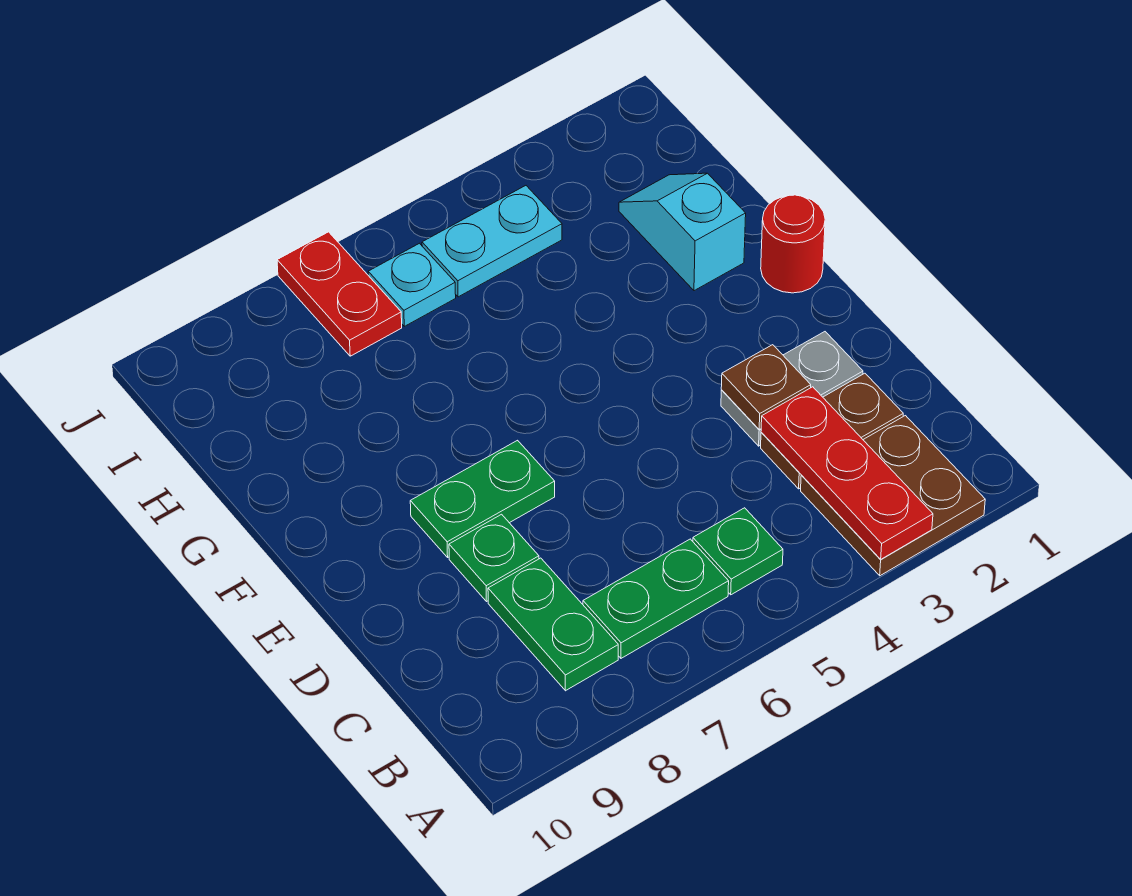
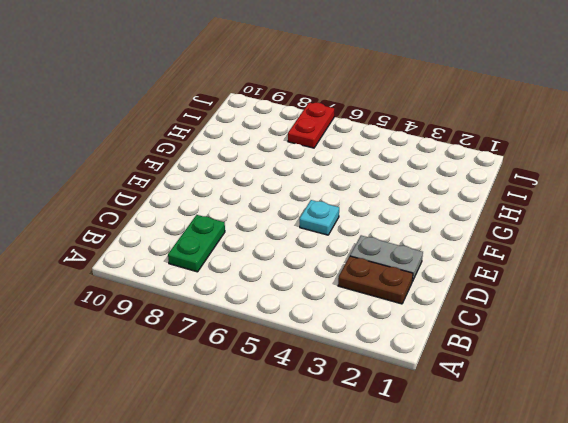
cyan 1x1 plate [300,200,339,235] -> cyan 1x1 plate moved to [368,243,456,326]
none -> brown 2x2 plate [801,416,985,576]
none -> green 1x1 plate [693,508,783,595]
none -> green 1x2 plate [583,539,729,658]

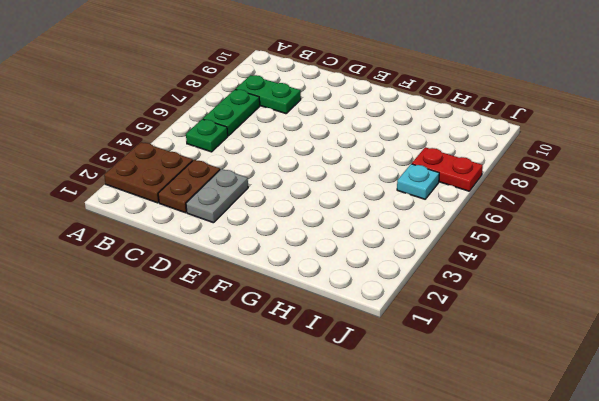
none -> green 1x1 plate [449,514,539,602]
none -> green 1x2 plate [410,440,555,557]
none -> red 1x1 round brick [761,195,825,293]

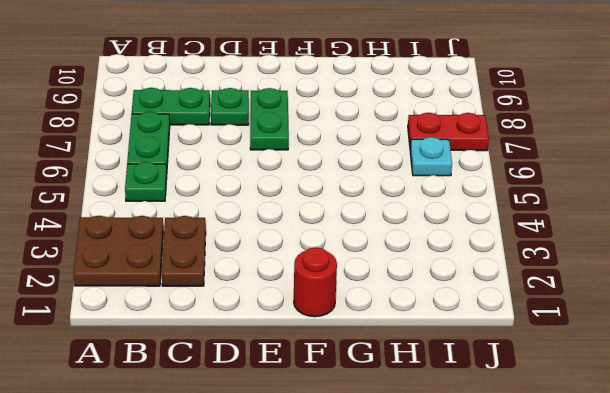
none -> grey 1x2 plate [721,332,863,446]
none -> cyan 1x2 slope [619,173,746,291]
none -> cyan 1x2 plate [422,186,562,297]

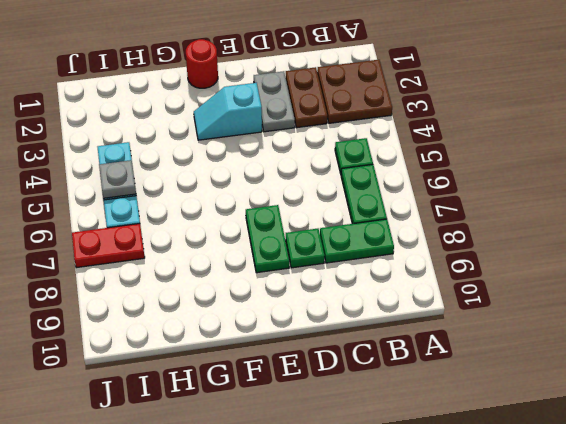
cyan 1x2 slope [194,83,262,140] -> cyan 1x2 slope moved to [619,173,746,291]
grey 1x1 plate [99,160,136,198] -> none
none -> red 1x3 plate [761,387,933,559]
none -> brown 1x1 plate [721,345,811,429]

